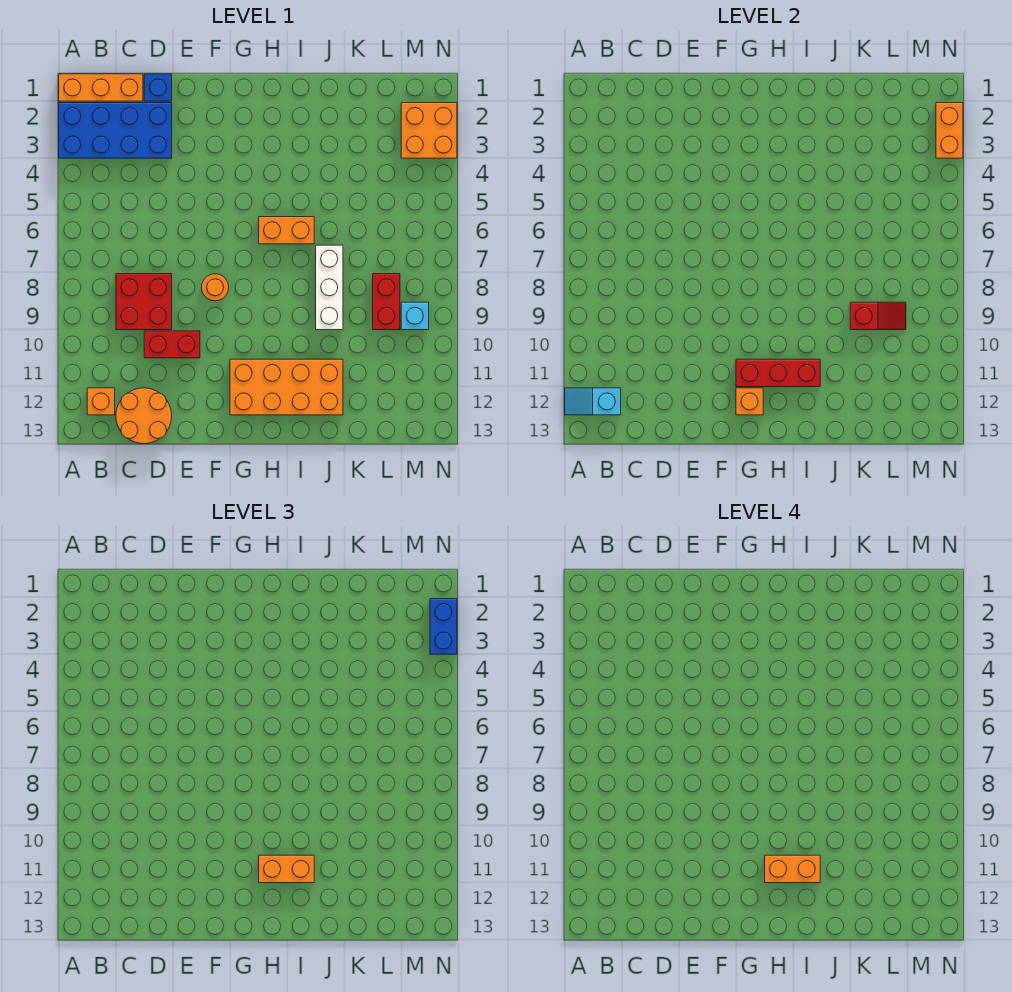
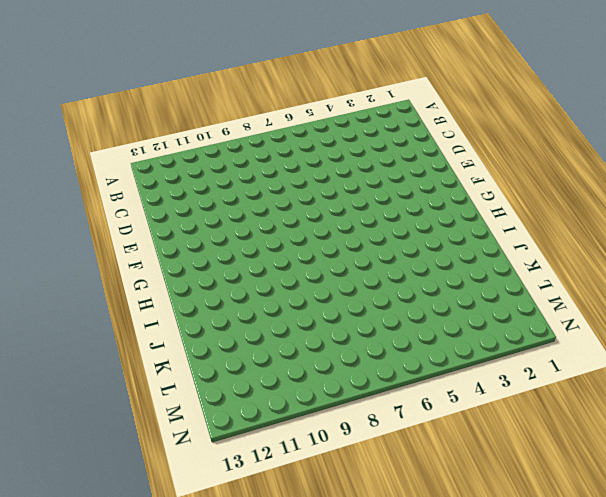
none -> orange 1x3 brick [59,74,143,101]
none -> blue 2x4 brick [59,103,172,158]
none -> orange 1x1 brick [87,388,115,415]

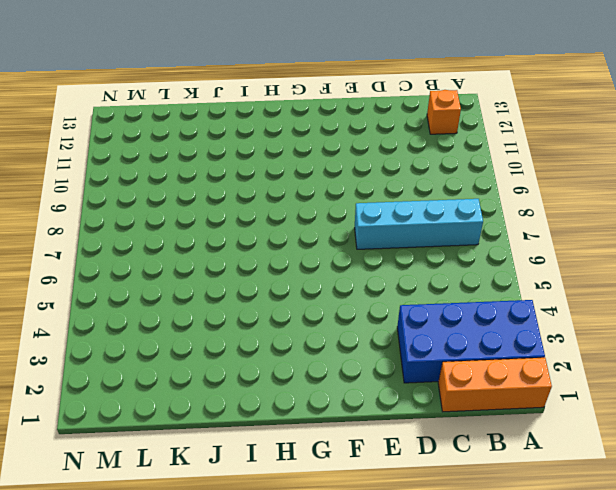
cyan 1x4 brick [355,199,483,249] -> none
none -> red 2x2 brick [116,274,172,330]
none -> orange 2x2 round brick [116,388,172,444]
none -> blue 1x1 brick [144,74,172,101]

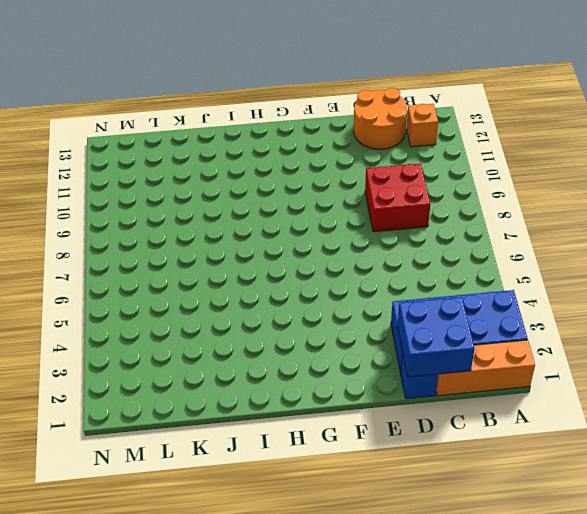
blue 2x2 brick [398,297,475,377] -> none
none -> red 1x2 brick [144,331,200,358]
none -> orange 1x1 round brick [202,274,229,301]
none -> orange 2x4 brick [230,359,343,415]

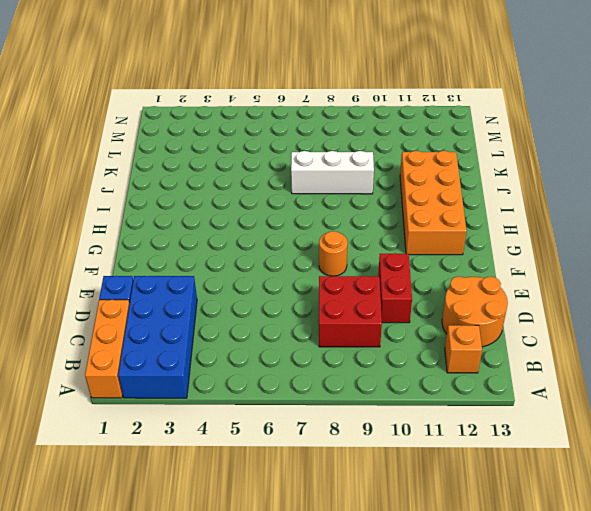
none -> orange 1x2 brick [259,217,314,244]
none -> red 1x2 brick [373,274,400,330]
none -> orange 2x2 brick [401,103,457,158]

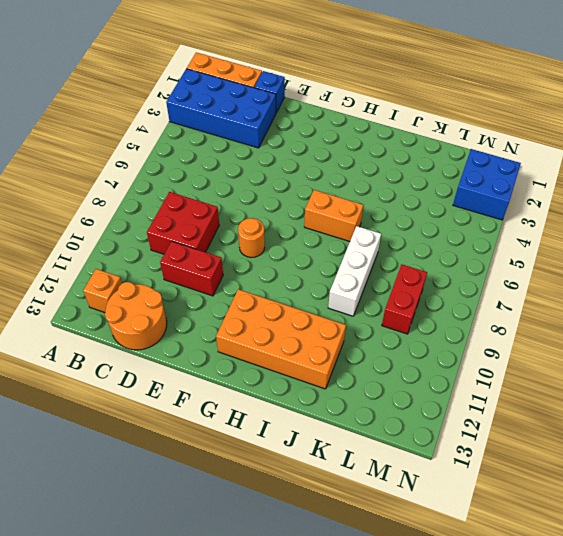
blue 2x2 brick [453,149,521,220] -> orange 2x2 brick [401,103,457,158]
none -> cyan 1x1 brick [401,302,429,330]
none -> cyan 1x2 slope [565,388,621,415]
none -> red 1x3 brick [736,359,820,387]

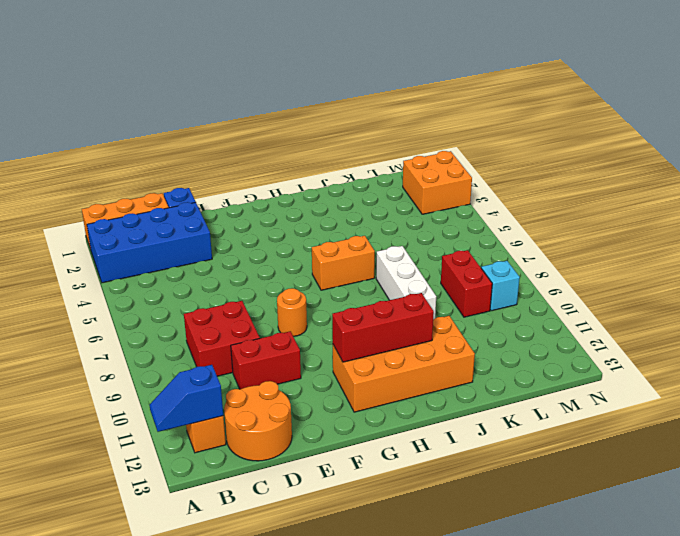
blue 1x2 slope [150,365,223,432] -> cyan 1x2 slope [565,388,621,415]
none -> orange 1x1 brick [736,388,763,415]
none -> red 1x2 slope [850,302,906,330]
none -> orange 1x2 brick [936,103,963,158]

